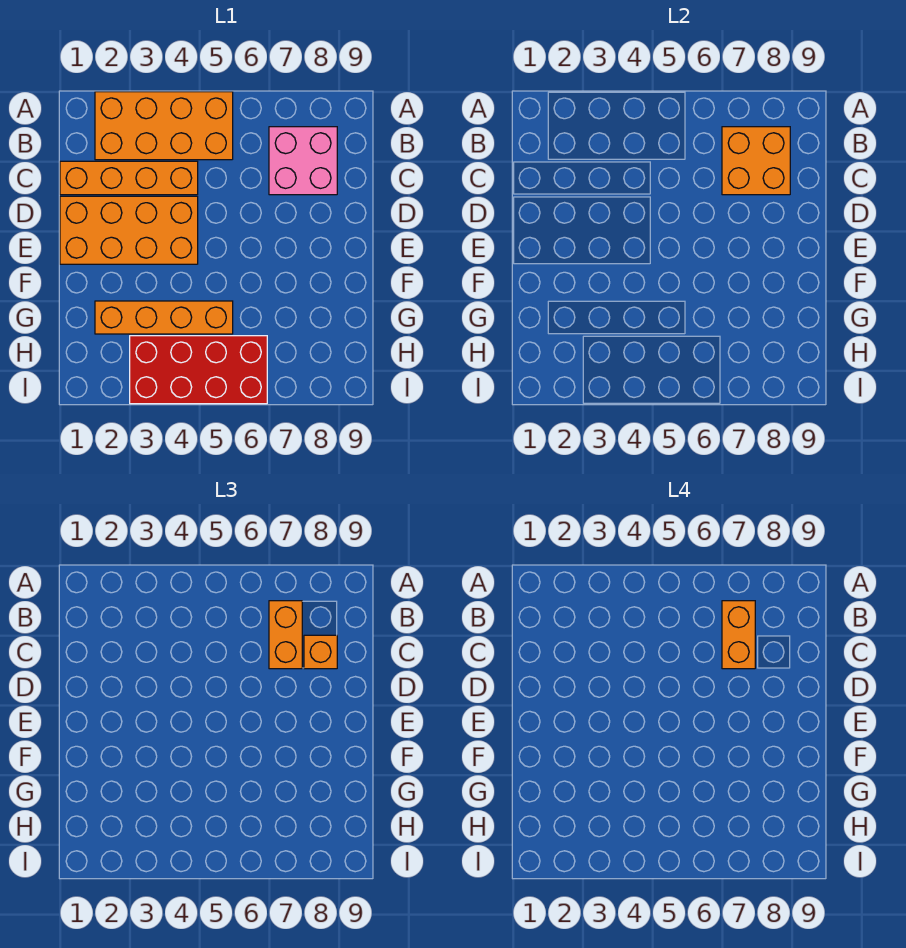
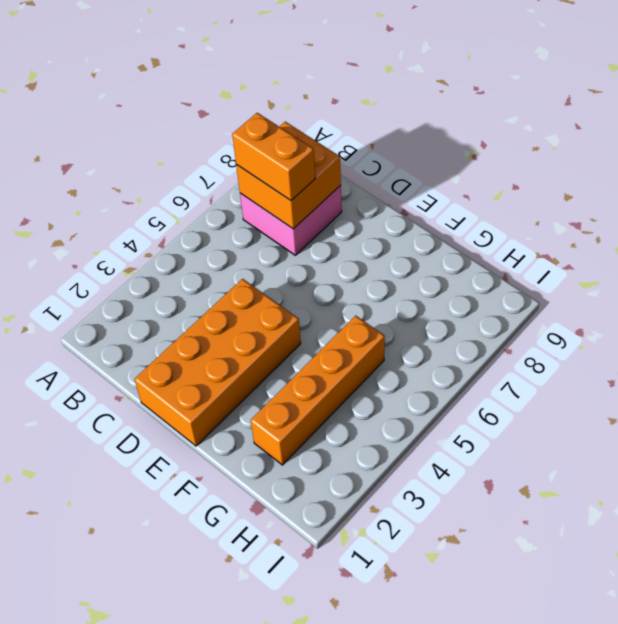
none -> orange 2x4 brick [95,92,233,160]
none -> orange 1x4 brick [60,161,198,195]

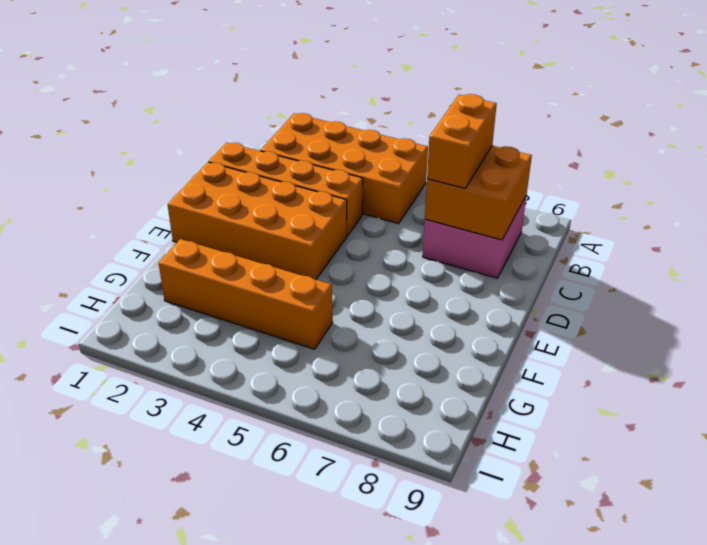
none -> red 2x4 brick [130,336,267,404]
none -> orange 1x1 brick [304,635,337,669]

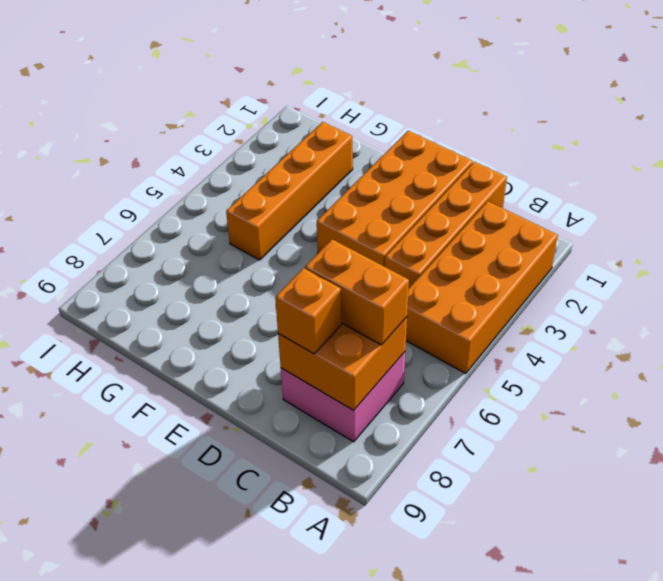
none -> red 2x4 brick [130,336,267,404]
none -> orange 1x2 brick [722,601,755,669]

